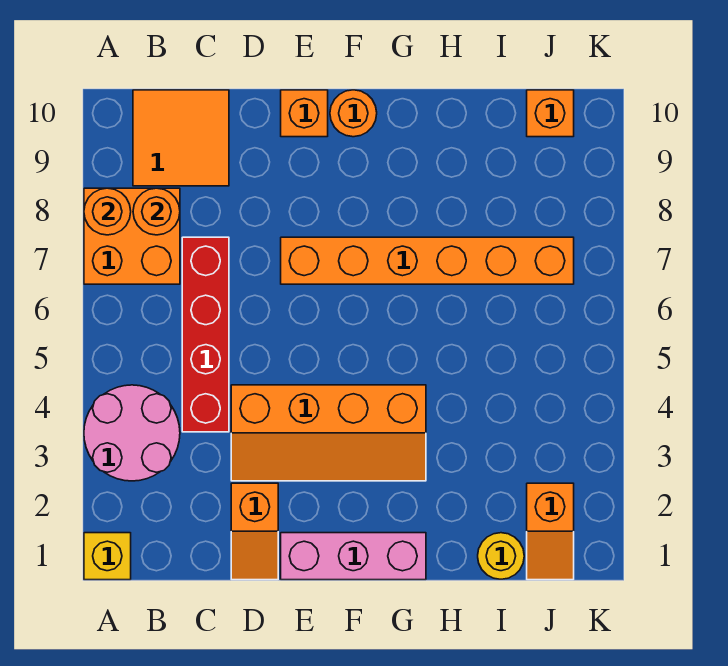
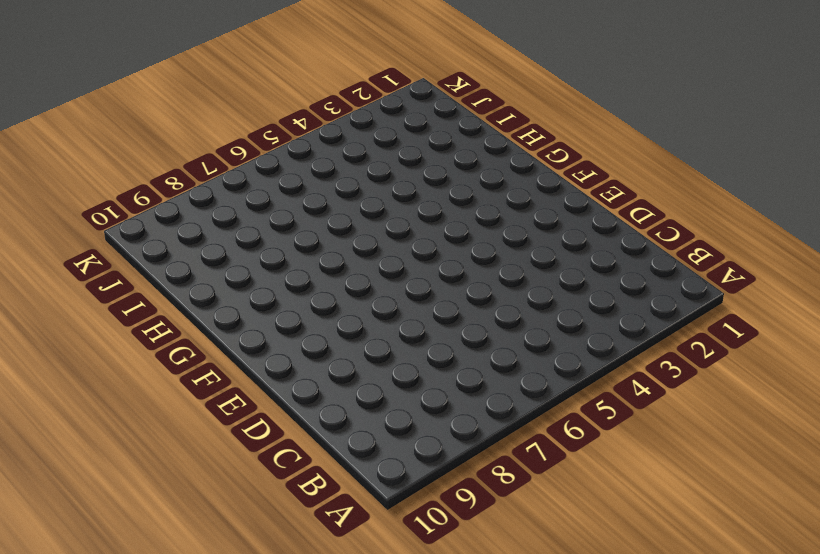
none -> yellow 1x1 brick [84,533,131,580]
none -> pink 2x2 round brick [84,385,180,481]
none -> orange 2x2 brick [84,188,180,284]

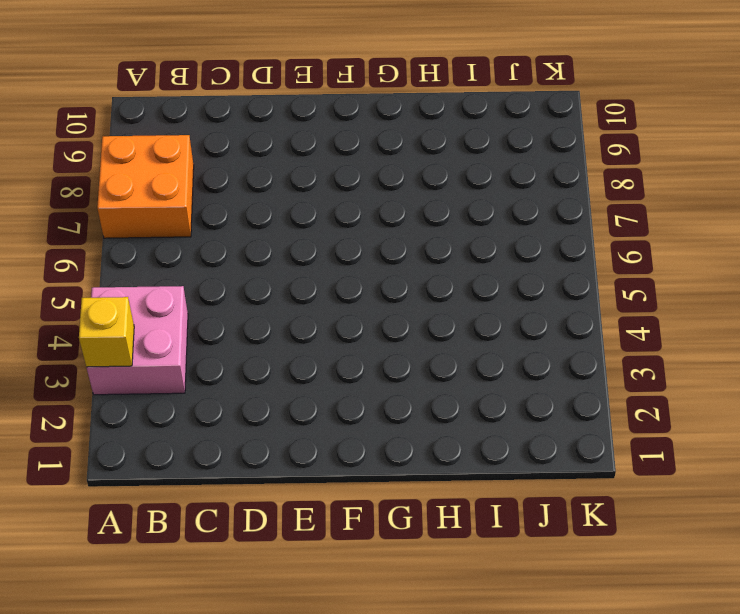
pink 2x2 brick [86,286,188,395] -> pink 2x2 round brick [84,385,180,481]
yellow 1x1 brick [79,297,134,367] -> yellow 1x1 brick moved to [84,533,131,580]
none -> orange 2x2 tile [133,90,229,186]
none -> red 1x4 brick [182,237,229,432]
none -> orange 1x2 slope [231,483,278,580]

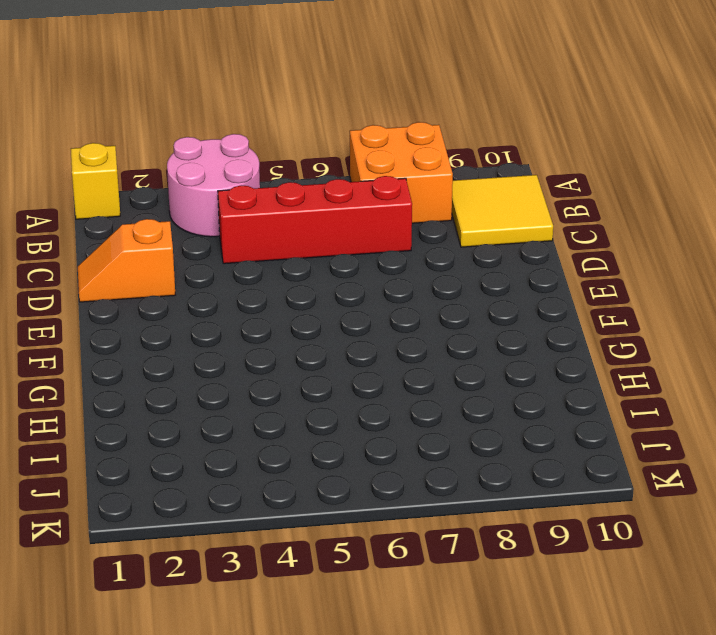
yellow 2x2 tile [452,175,553,247] -> orange 2x2 tile [133,90,229,186]
none -> orange 2x4 slope [231,385,426,481]
none -> pink 1x3 brick [281,533,426,580]
none -> orange 1x6 brick [281,237,574,284]

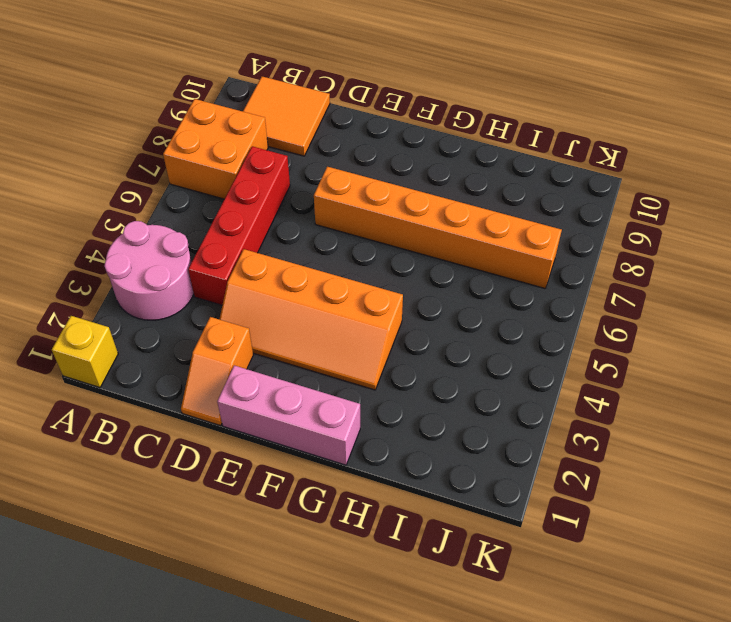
none -> orange 1x1 brick [281,90,328,137]
none -> orange 1x1 round brick [330,90,377,137]
none -> yellow 1x1 round brick [478,533,524,579]

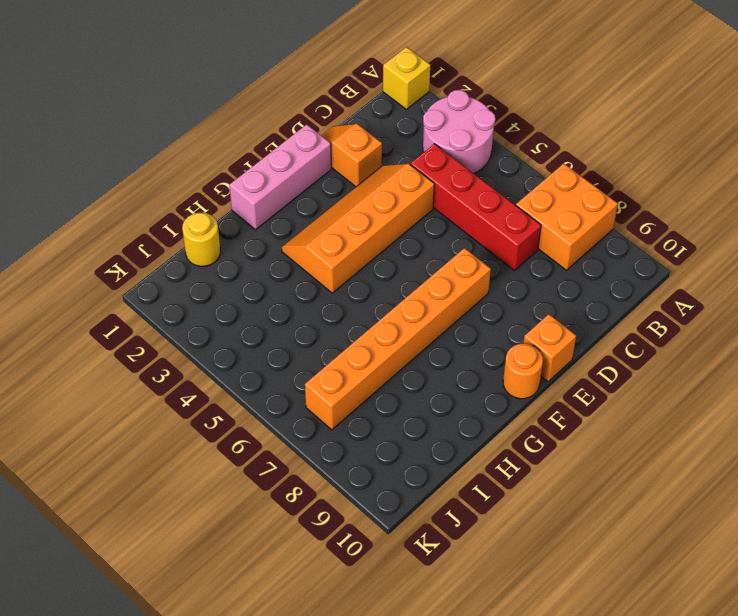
none -> orange 2x2 tile [133,90,229,186]
none -> orange 1x2 slope [527,483,574,580]
none -> orange 1x1 brick [527,90,574,137]

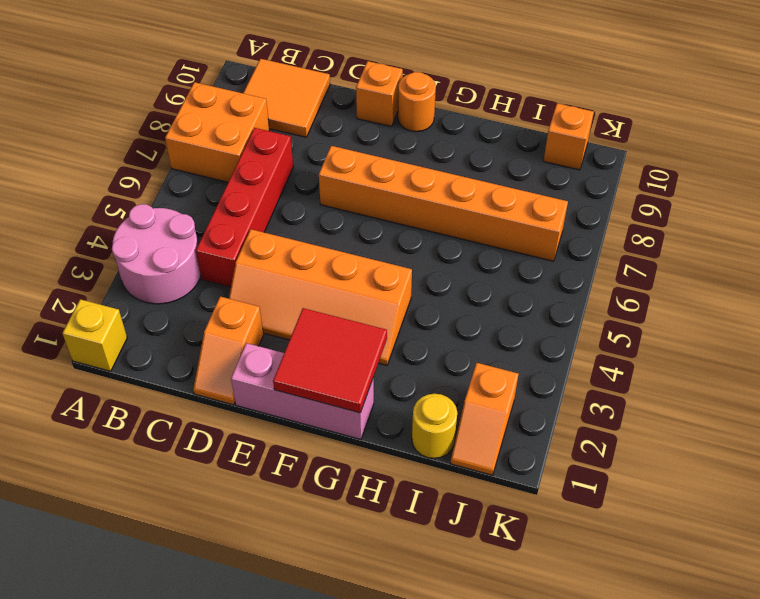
red 2x2 tile [273,308,387,413] -> none
none -> orange 1x1 round brick [84,188,131,235]
none -> orange 1x1 round brick [133,188,180,235]

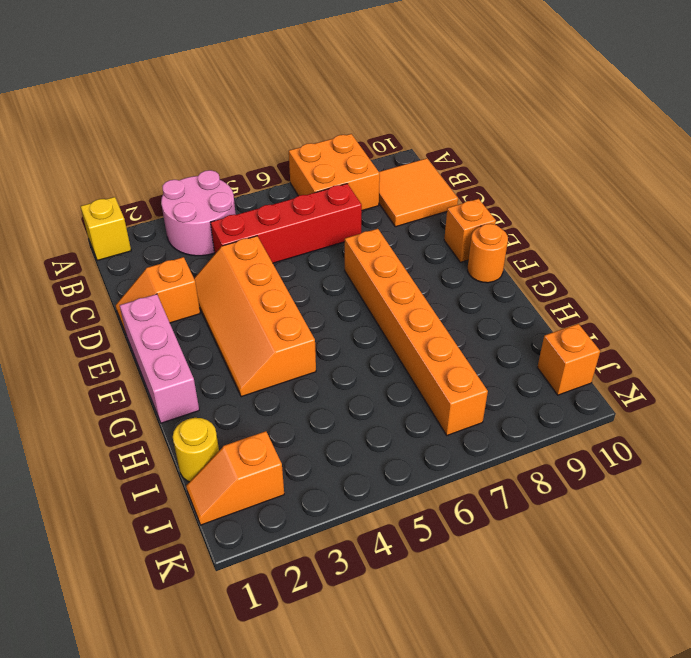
none -> orange 1x1 round brick [84,188,131,235]
none -> orange 1x1 round brick [133,188,180,235]

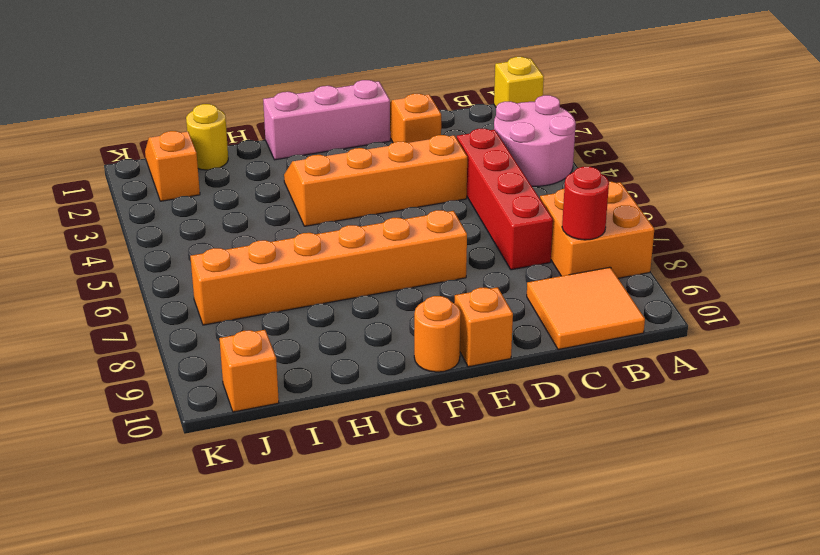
red 1x1 round brick [562,167,609,240] -> orange 1x1 round brick [133,188,180,235]
none -> orange 1x1 round brick [84,188,131,235]

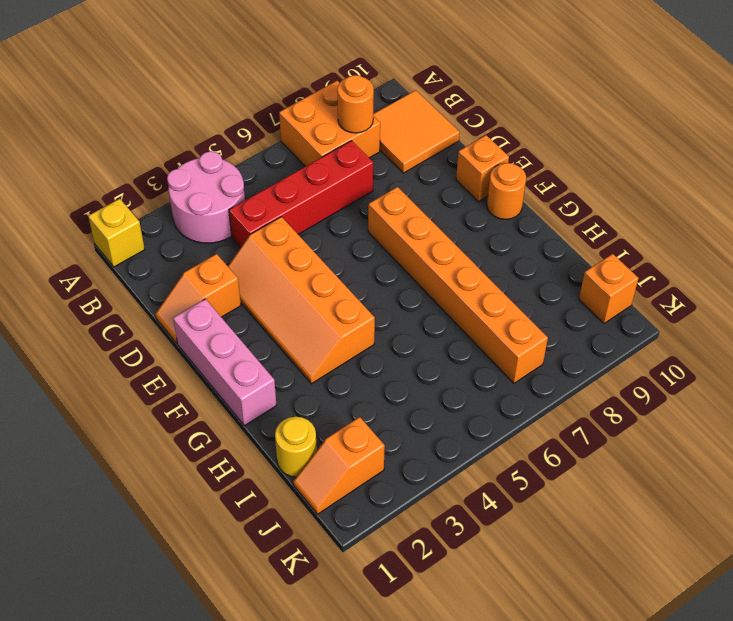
none -> orange 1x1 round brick [84,188,131,235]

